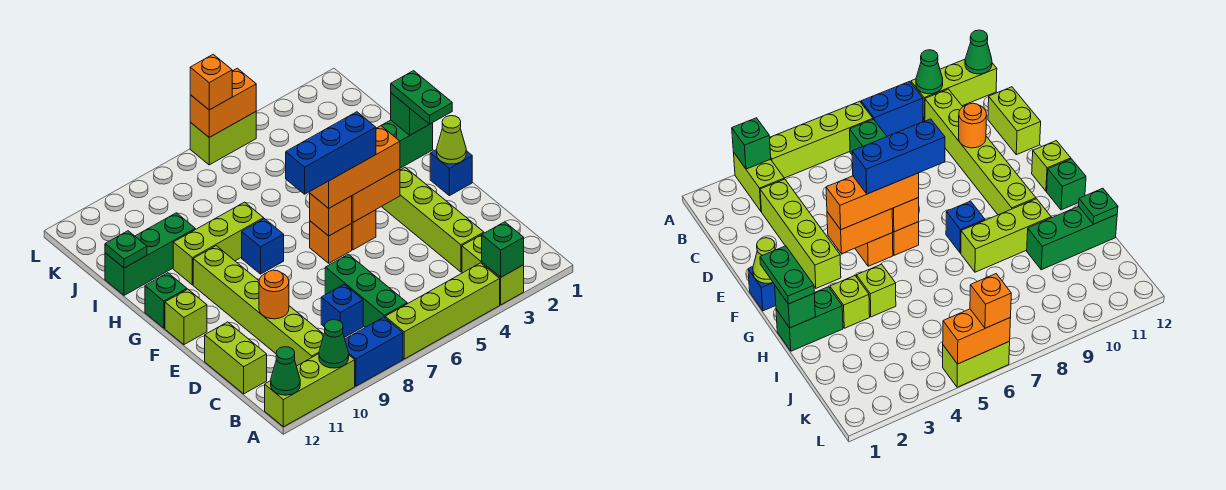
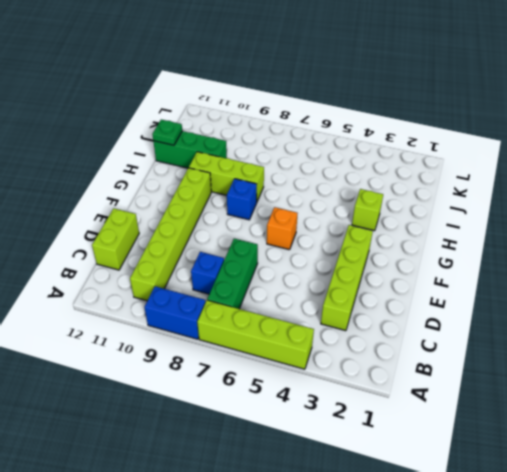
none -> lime 1x2 brick [462,235,524,305]
none -> lime 1x3 brick [265,354,355,427]
none -> blue 1x1 brick [430,150,472,196]
none -> orange 1x1 brick [351,210,376,250]

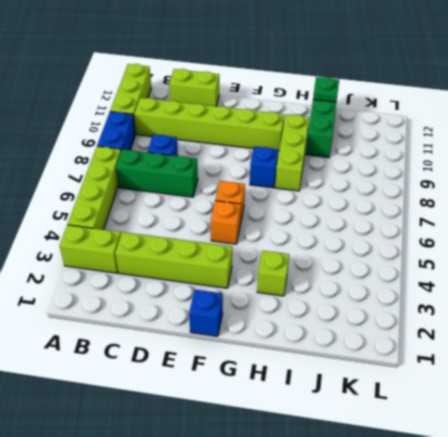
none -> lime 1x1 brick [165,289,207,345]
none -> green 1x1 brick [145,273,187,328]
none -> green 1x2 brick [381,120,433,168]
none -> lime 1x1 brick [857,264,896,317]

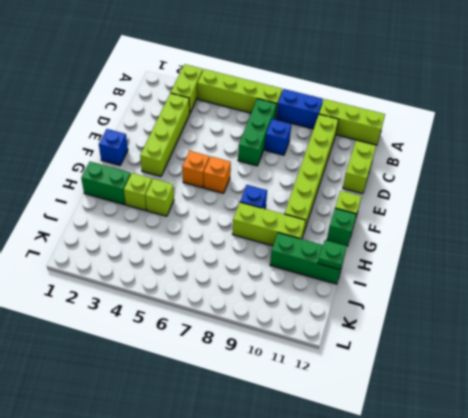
none -> lime 1x2 brick [190,112,256,165]
none -> green 1x1 brick [482,222,524,277]
none -> green 1x1 cone [319,320,349,368]
none -> green 1x1 cone [271,347,300,395]

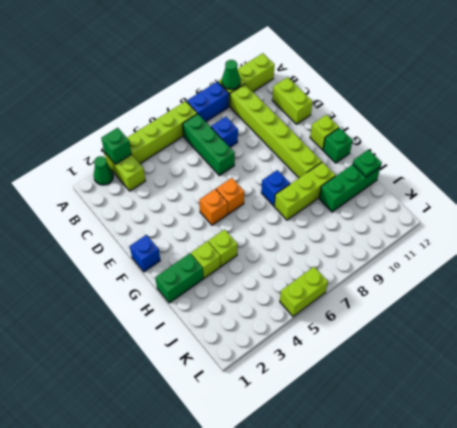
green 1x1 cone [94,156,113,185] -> green 1x1 cone moved to [271,347,300,395]
none -> lime 1x4 brick [382,167,484,272]
none -> orange 1x1 round brick [259,270,289,319]
none -> lime 1x1 cone [437,116,466,164]
none -> orange 1x2 brick [352,169,400,222]

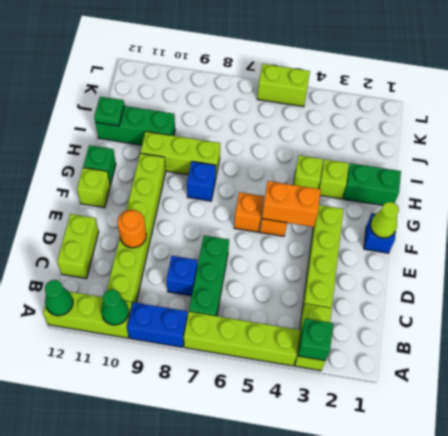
none -> orange 1x1 brick [310,194,352,236]
none -> green 1x1 brick [391,93,429,135]
none -> orange 1x2 brick [190,68,256,137]
none -> orange 1x3 brick [310,126,400,208]

